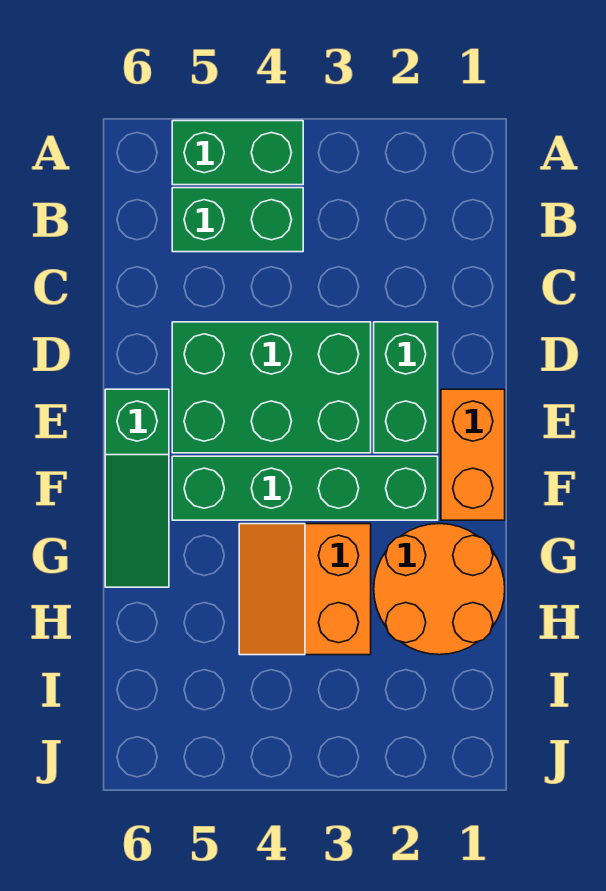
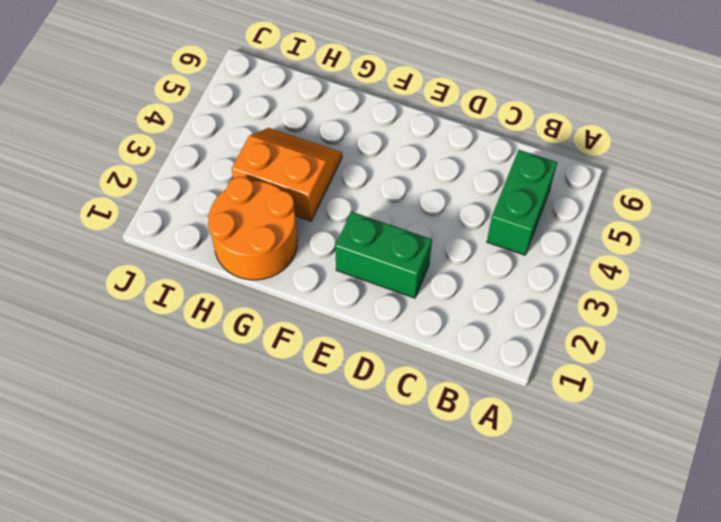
none -> green 1x2 brick [172,121,303,185]
none -> green 2x3 brick [172,322,371,453]

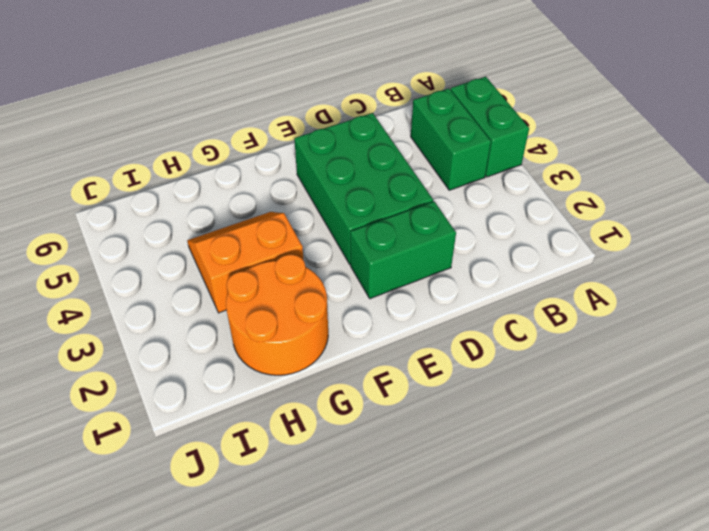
none -> orange 1x2 brick [441,389,505,520]
none -> green 1x3 slope [105,389,169,587]

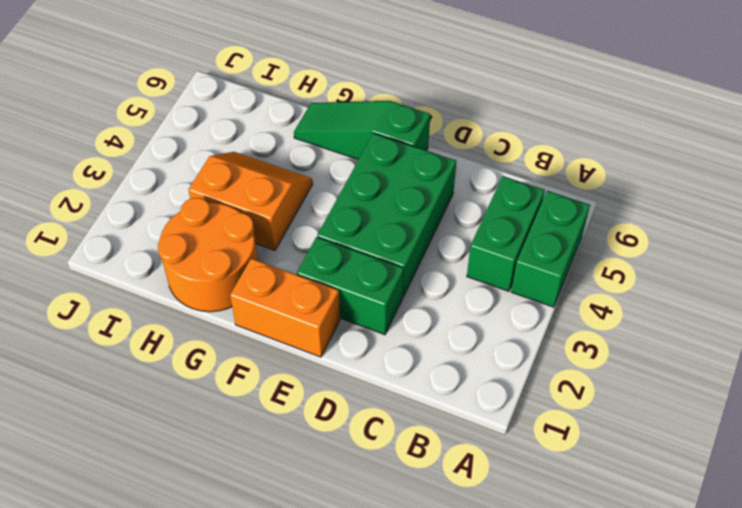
none -> green 1x4 brick [172,456,438,520]

